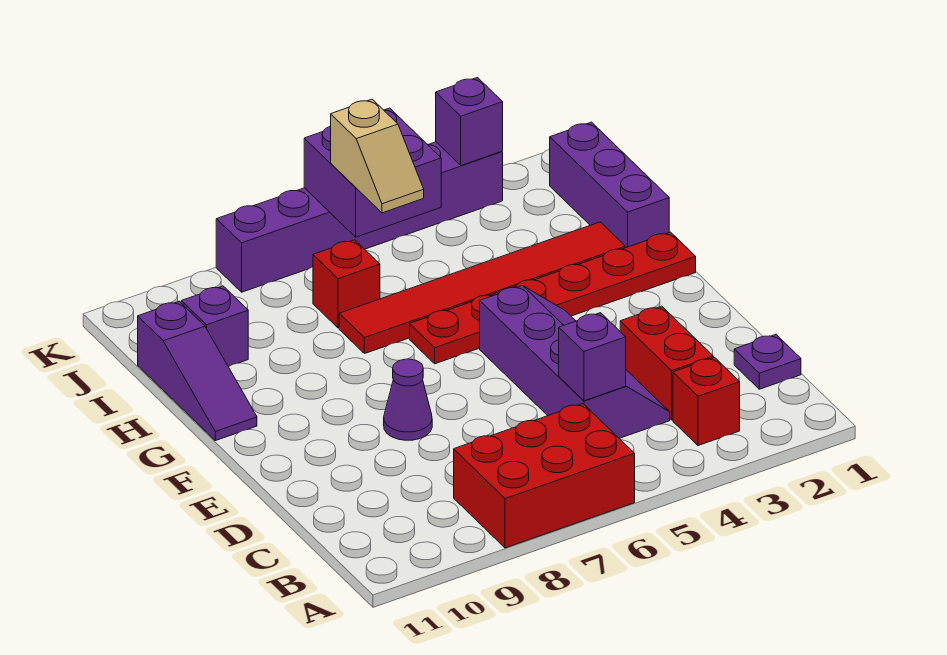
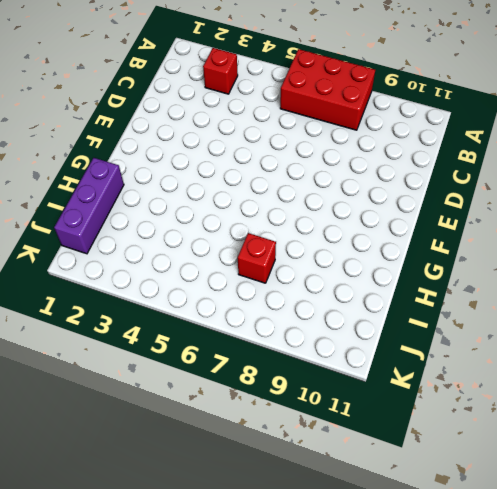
none -> purple 1x1 plate [734,335,801,389]
none -> red 1x2 brick [620,306,713,420]
none -> purple 2x4 slope [480,286,670,438]

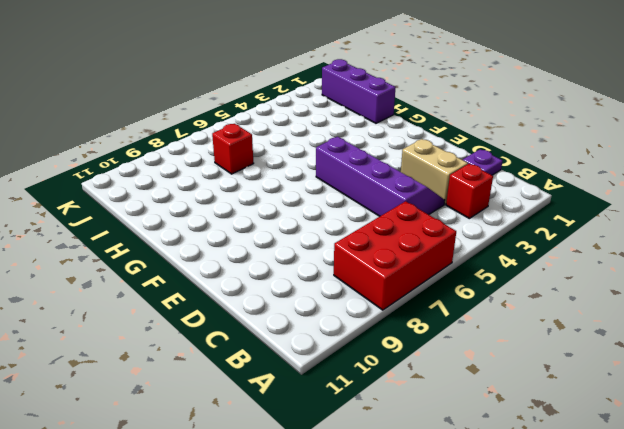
tan 1x2 brick [401,139,468,204] -> red 1x2 brick [620,306,713,420]
none -> purple 1x1 cone [384,359,432,440]
none -> red 1x6 plate [410,232,696,364]
none -> purple 1x3 slope [138,301,257,441]

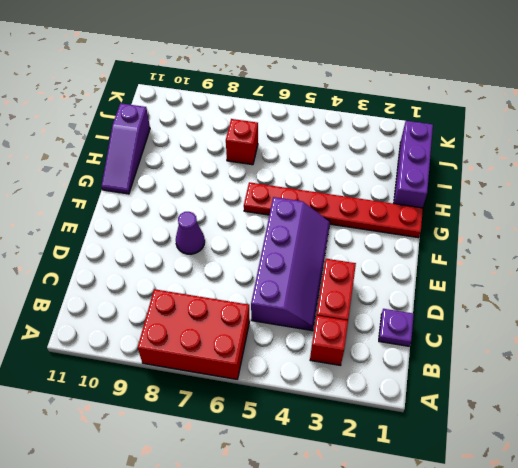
none -> red 1x6 tile [339,222,625,354]
none -> purple 1x1 brick [181,286,248,367]
none -> purple 1x6 brick [216,142,503,292]

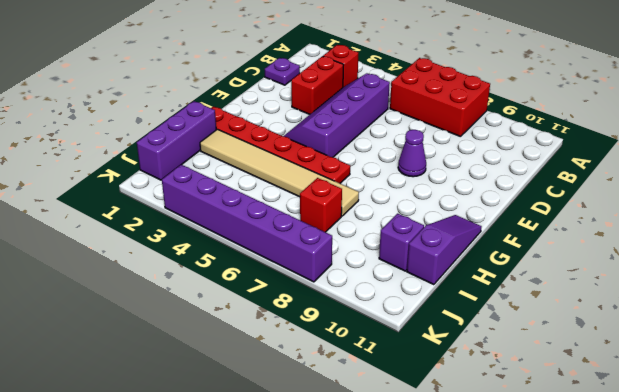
tan 1x6 tile [200,129,359,216] -> red 1x6 tile [339,222,625,354]
none -> purple 1x1 brick [559,313,626,401]
none -> purple 2x2 brick [304,108,441,237]
none -> purple 1x1 brick [436,77,503,165]

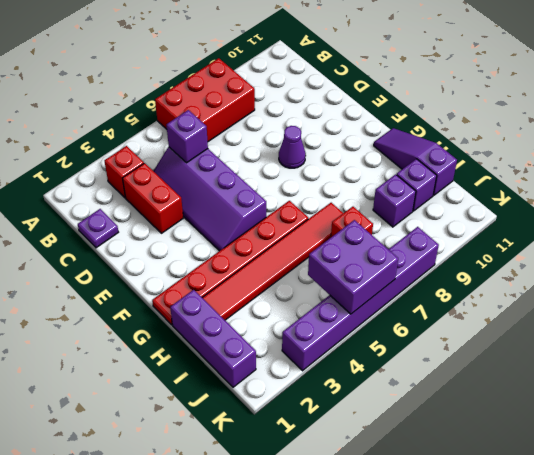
purple 1x1 brick [373,174,416,227] -> purple 1x1 brick moved to [436,77,503,165]
none -> tan 1x2 slope [331,99,424,213]

